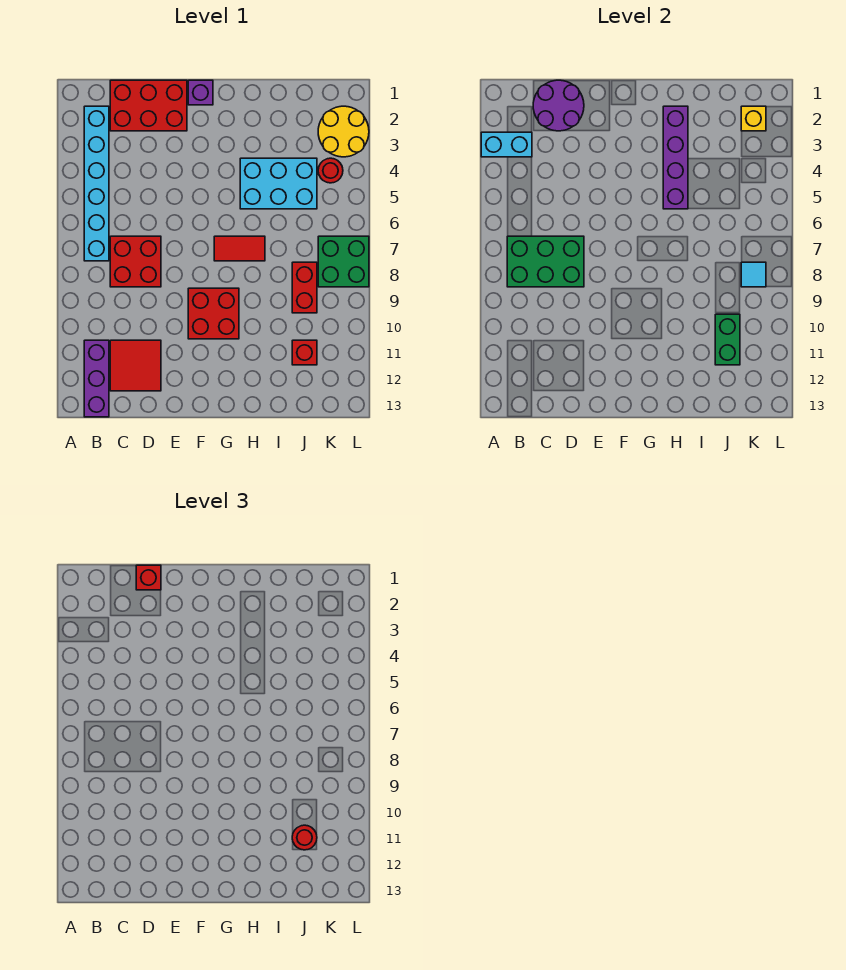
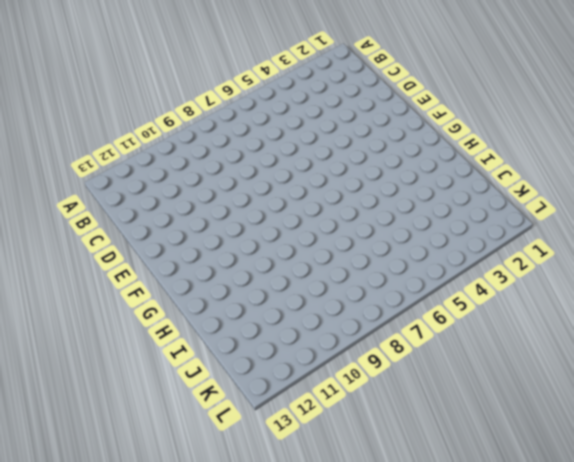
none -> cyan 1x6 brick [84,106,109,261]
none -> purple 1x3 brick [84,340,109,417]
none -> red 2x3 brick [110,80,187,131]

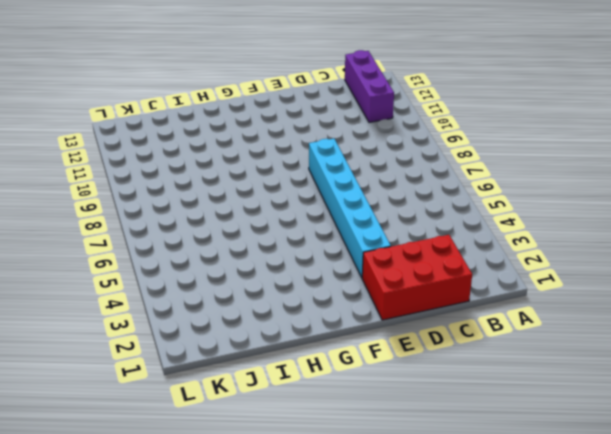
cyan 1x6 brick [309,139,391,277] -> cyan 1x6 brick moved to [84,106,109,261]
none -> red 2x2 brick [110,236,161,287]
none -> red 2x2 tile [110,340,161,391]
none -> purple 1x1 brick [188,80,213,105]

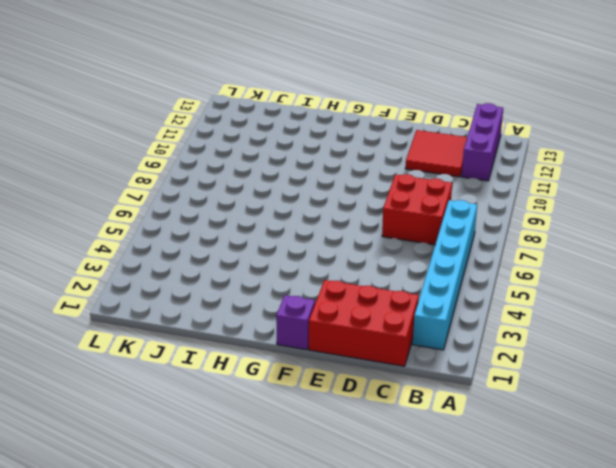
none -> red 2x2 brick [188,288,239,339]
none -> red 1x2 tile [214,236,265,261]
none -> cyan 2x3 brick [240,158,317,209]

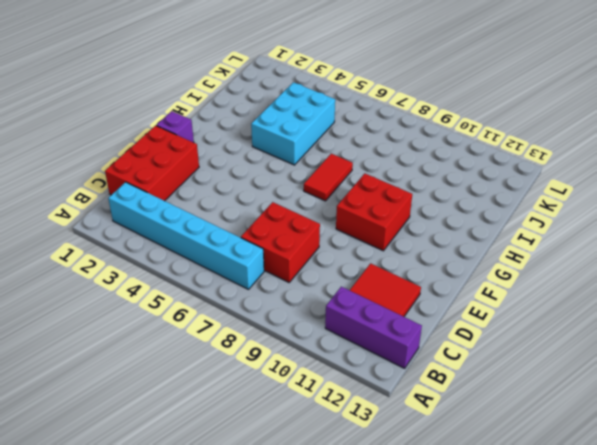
none -> red 1x2 brick [292,262,317,313]
none -> red 1x1 brick [292,340,317,365]
none -> yellow 2x2 round brick [318,106,369,157]

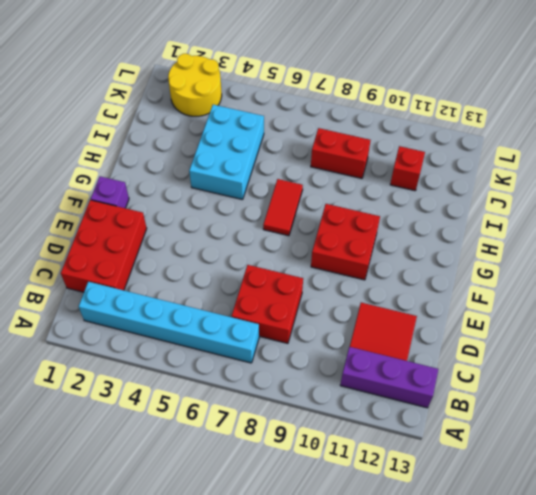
none -> red 1x1 round brick [318,158,343,183]
none -> green 2x2 brick [318,236,369,287]
none -> cyan 1x2 brick [481,132,532,157]

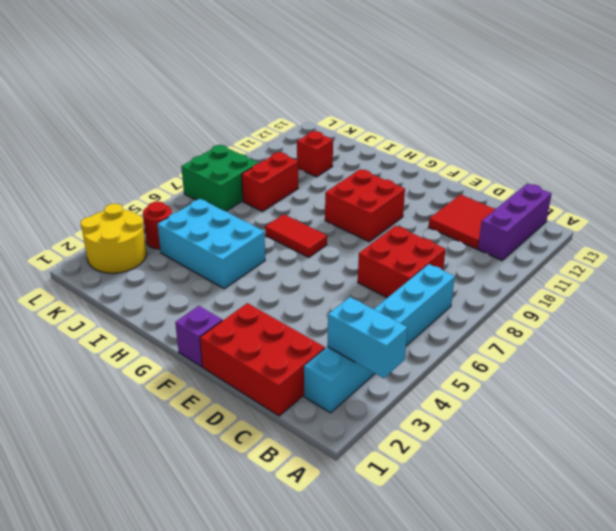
none -> green 2x3 brick [507,236,584,287]
none -> purple 2x2 round brick [533,80,584,131]
none -> purple 1x4 brick [663,106,688,209]

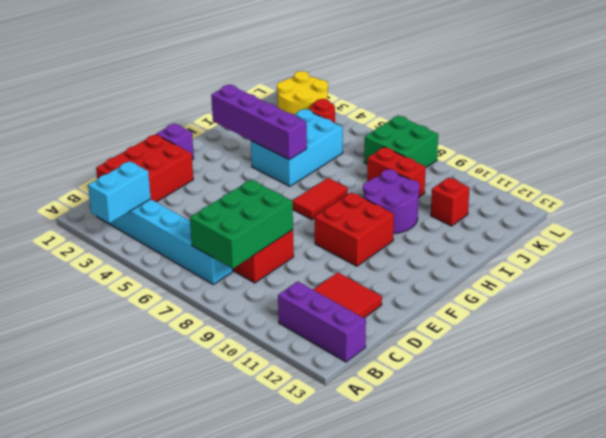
purple 2x2 round brick [363,169,420,233] -> purple 2x2 round brick moved to [533,80,584,131]
none -> green 1x2 brick [715,314,740,365]
none -> yellow 1x1 brick [741,106,766,131]
none -> cyan 1x1 tile [741,262,766,287]

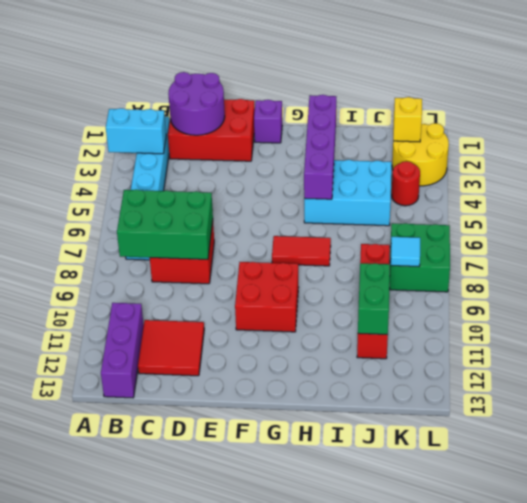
none -> red 1x1 brick [136,565,161,590]
none -> red 1x1 round brick [292,825,317,850]

